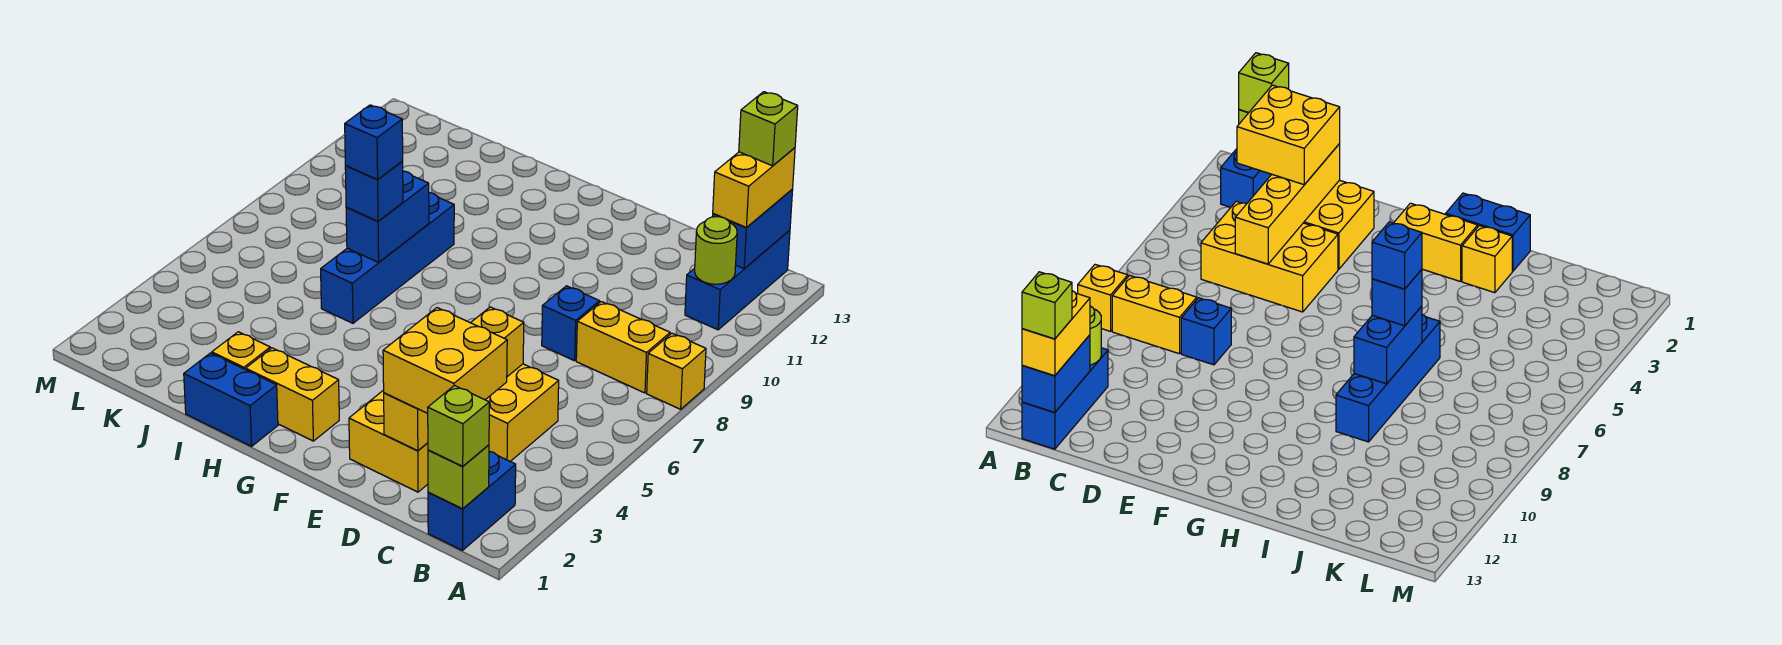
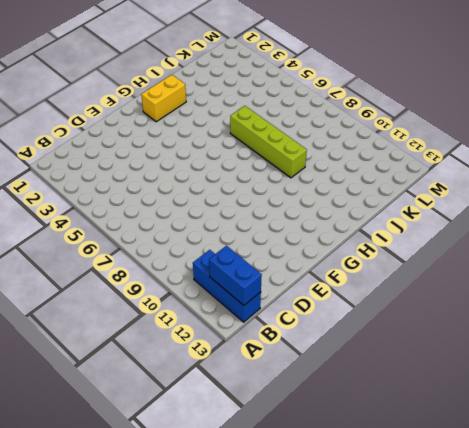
lime 1x4 brick [230,106,307,178] -> blue 1x4 brick [321,193,454,323]
none -> yellow 1x1 brick [647,333,706,409]
none -> blue 1x2 brick [428,451,516,550]
none -> yellow 1x2 brick [576,302,670,393]

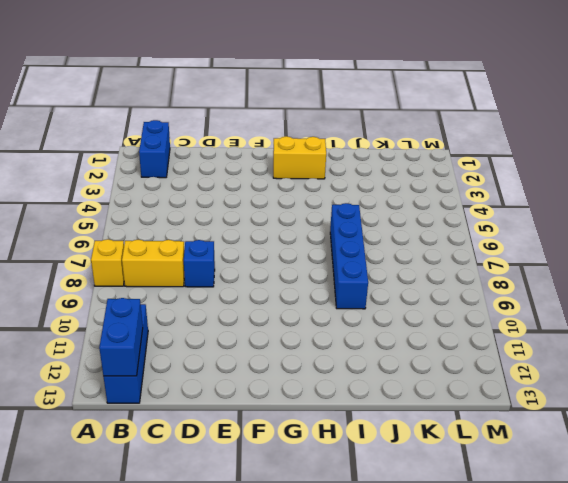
none -> yellow 2x3 brick [486,364,559,461]
none -> yellow 2x2 brick [349,390,428,492]
none -> blue 1x2 brick [184,353,278,446]

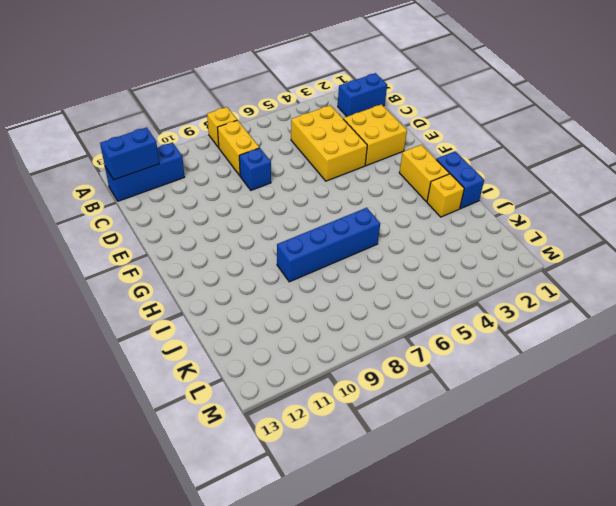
none -> lime 1x1 brick [428,445,489,509]
none -> lime 1x1 round brick [695,217,737,284]
none -> yellow 1x4 brick [384,307,524,451]

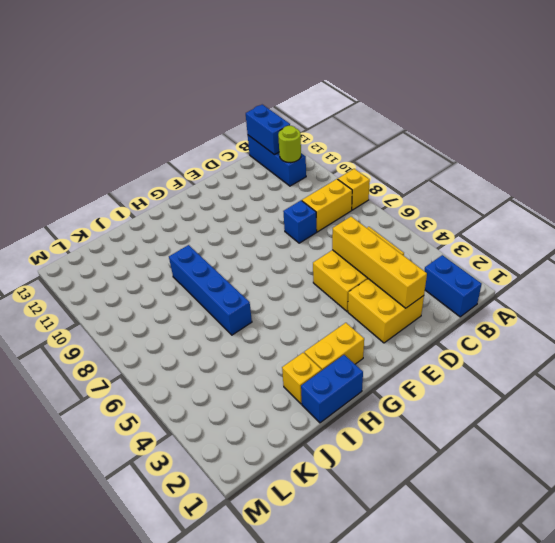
none -> lime 1x1 brick [428,445,489,509]
none -> blue 1x2 brick [346,171,429,262]
none -> lime 1x1 brick [428,386,489,466]

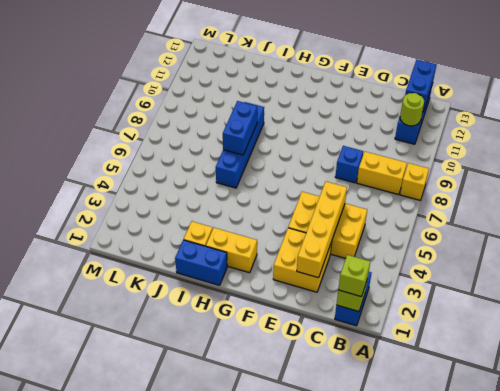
none -> yellow 1x2 brick [713,148,795,228]
none -> yellow 2x2 brick [383,308,507,413]
none -> blue 1x1 brick [345,161,403,221]

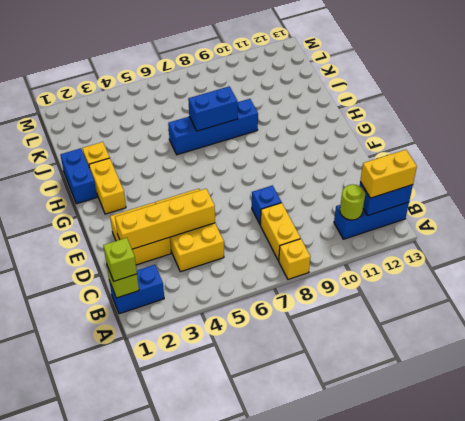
none -> yellow 2x2 brick [383,308,507,413]
none -> blue 1x1 brick [345,161,403,221]
none -> lime 1x1 brick [739,92,798,166]

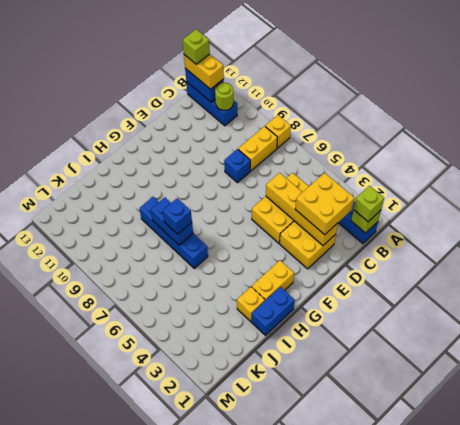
none -> blue 1x1 brick [345,105,403,179]

